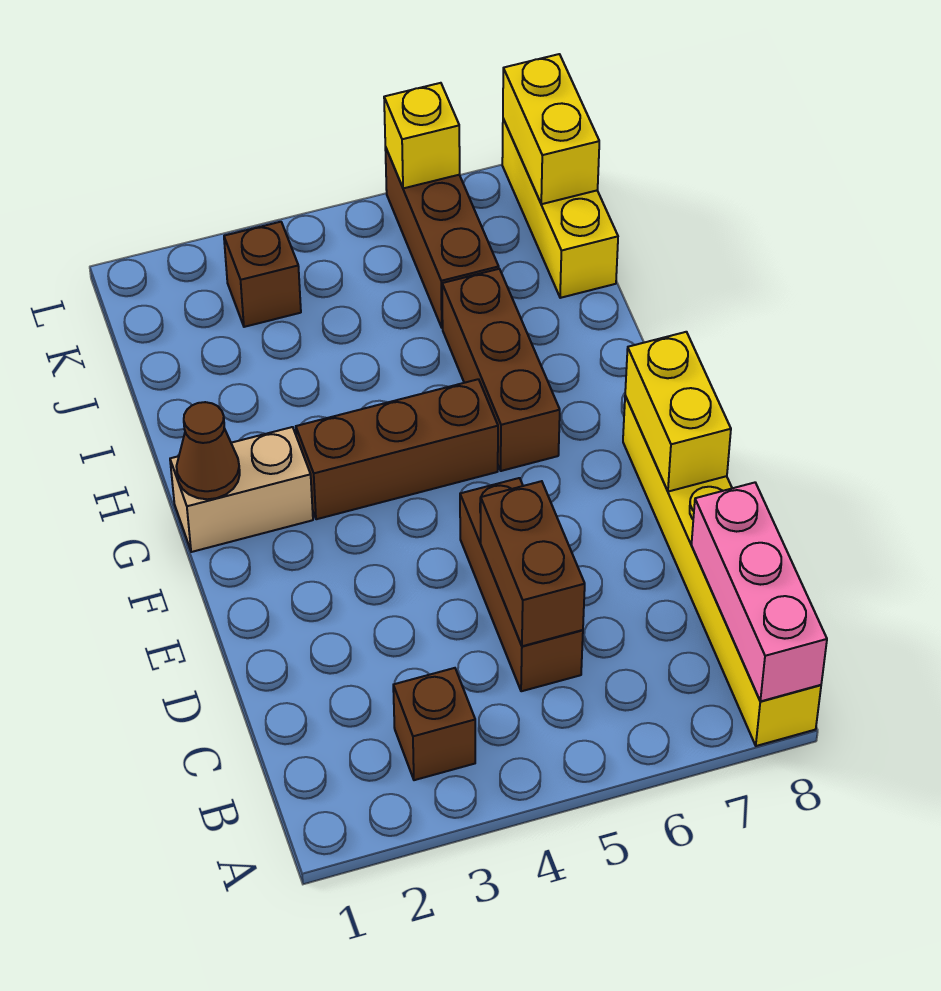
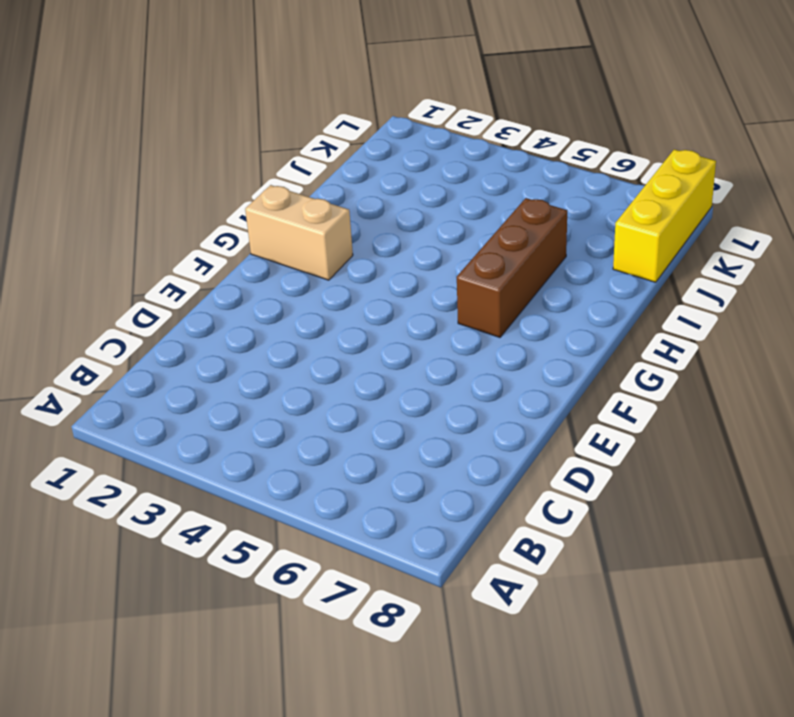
none -> yellow 1x6 brick [623,396,821,746]
none -> brown 1x1 brick [393,668,475,780]
none -> brown 1x3 brick [460,478,583,691]

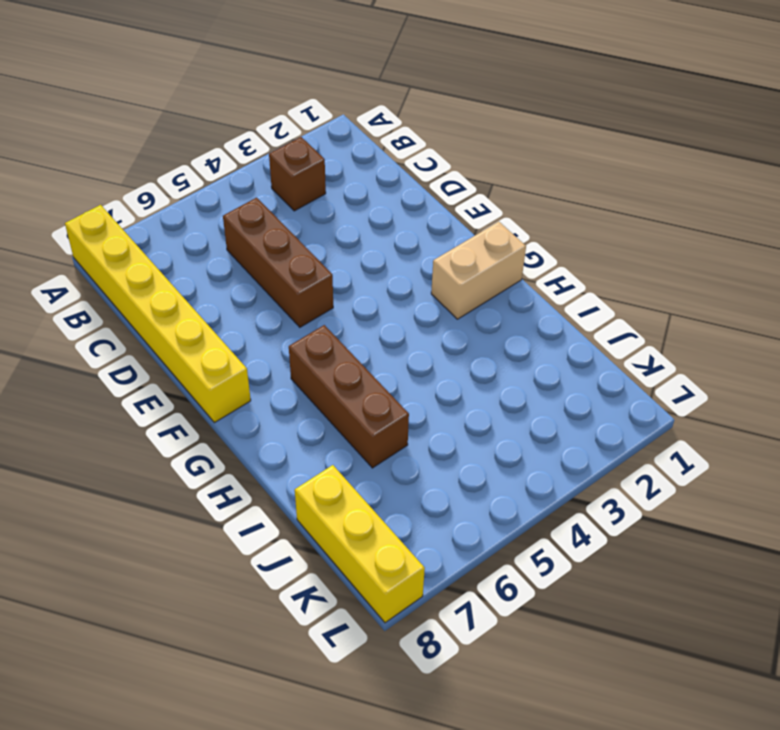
none -> brown 1x3 brick [296,379,498,519]
none -> brown 1x3 brick [385,147,499,328]
none -> brown 1x1 brick [224,222,301,327]

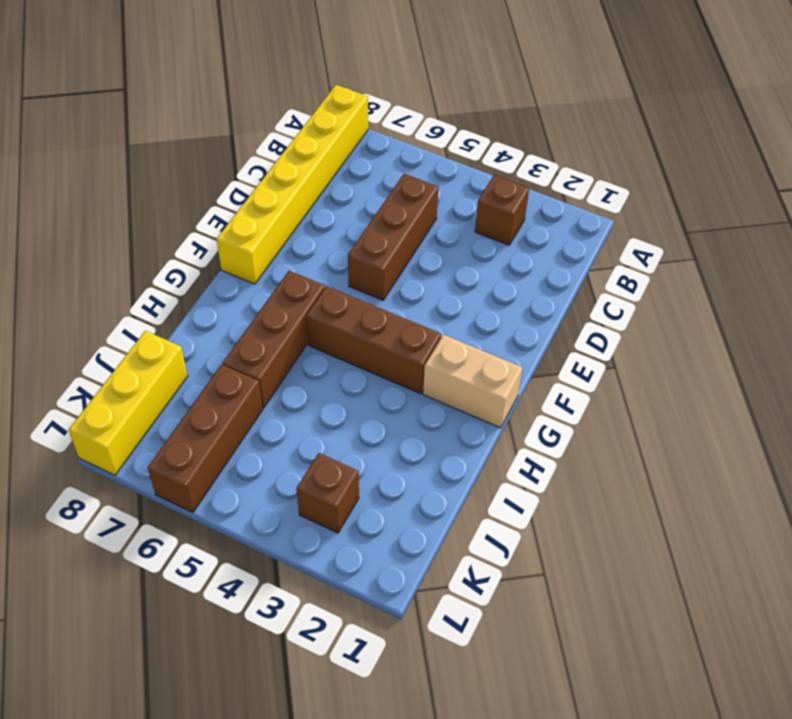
none -> pink 1x3 brick [691,483,827,701]
none -> brown 1x2 brick [481,481,585,646]
none -> yellow 1x2 brick [625,332,731,492]

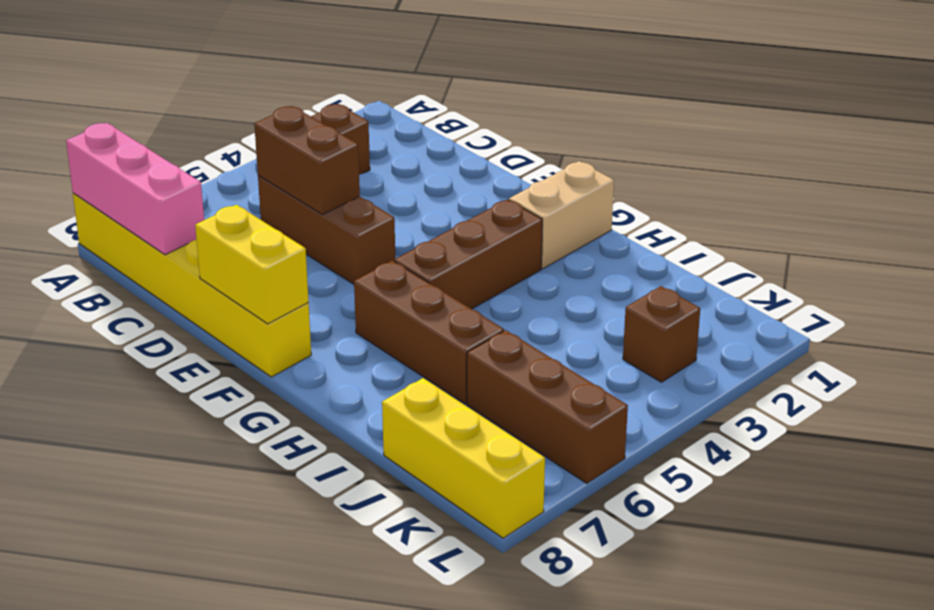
none -> brown 1x1 cone [176,402,240,499]
none -> yellow 1x2 brick [503,54,599,204]
none -> yellow 1x1 brick [384,83,460,188]

